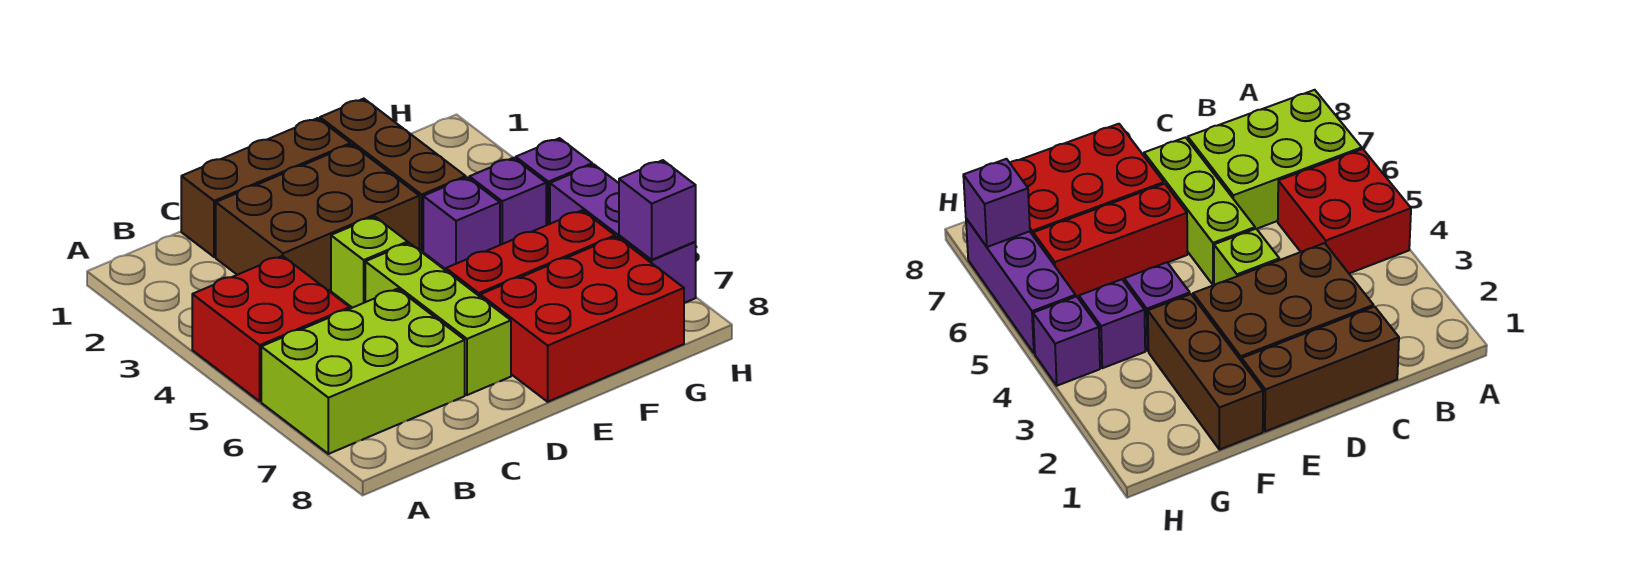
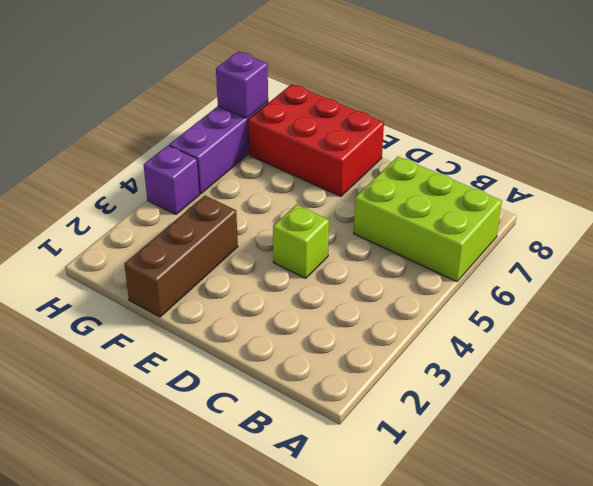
none -> red 2x2 brick [192,256,350,401]
none -> brown 1x3 brick [181,118,350,257]
none -> brown 2x3 brick [216,145,419,291]

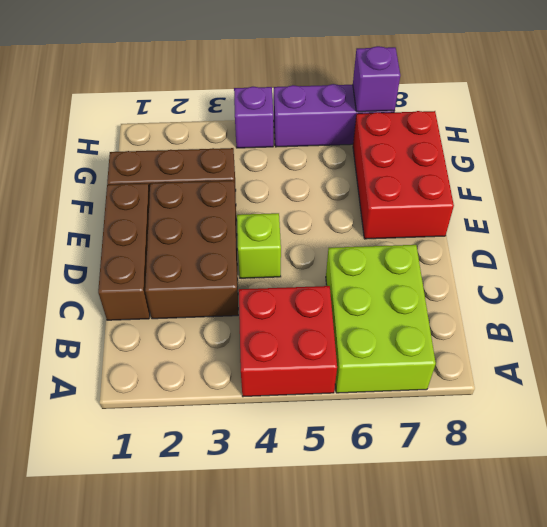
none -> lime 1x3 brick [365,243,511,395]
none -> red 1x3 brick [446,210,615,296]
none -> purple 1x1 brick [423,178,500,269]

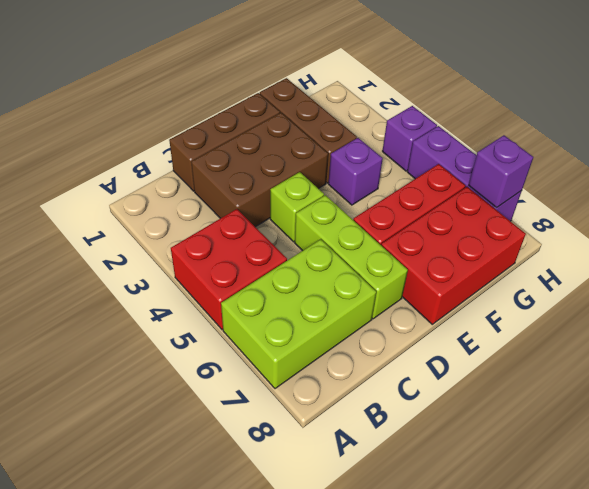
none -> purple 1x1 brick [469,158,546,245]

